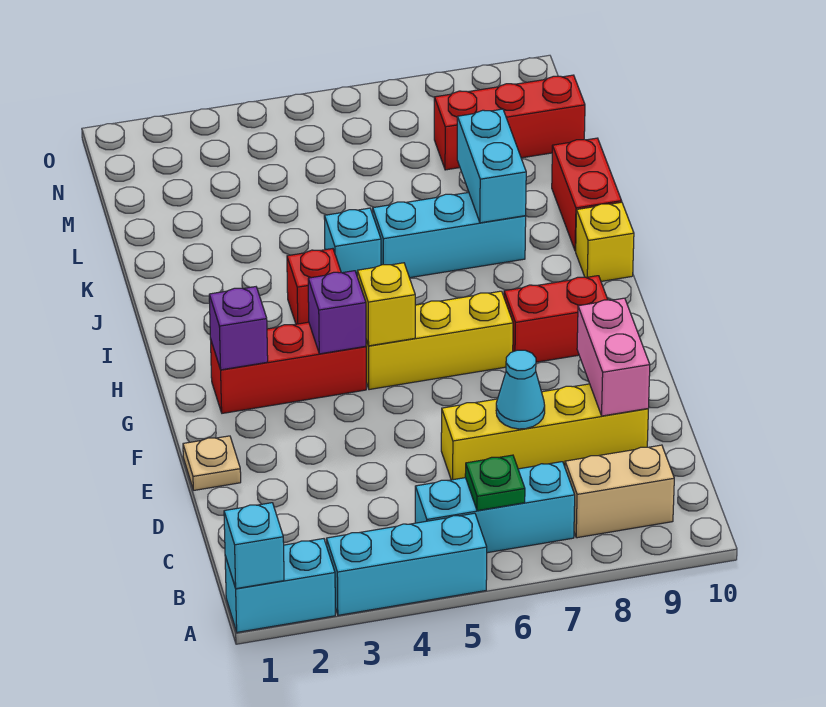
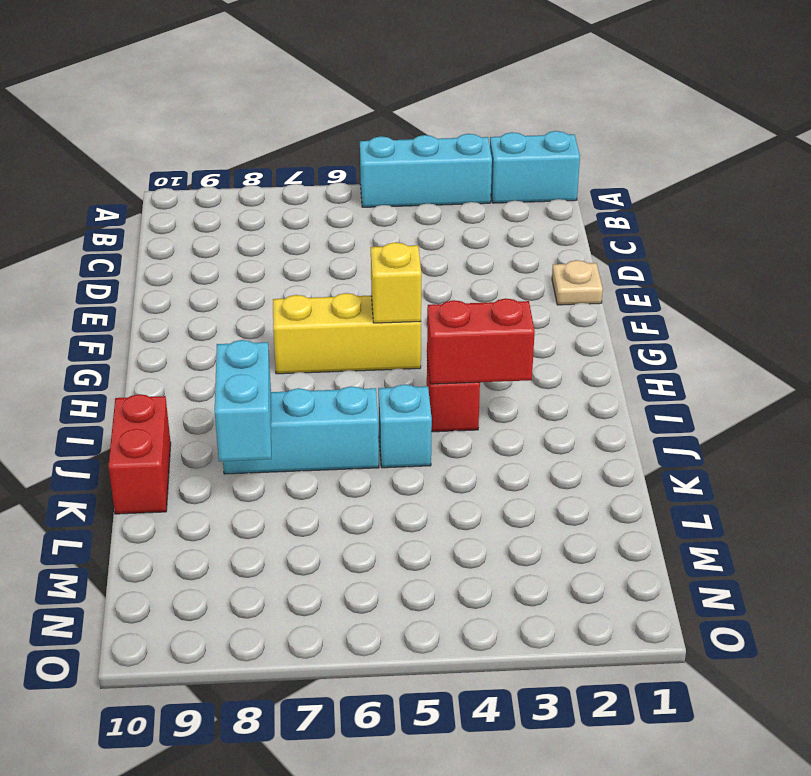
red 1x2 brick [427,298,535,384] -> red 1x2 brick moved to [504,276,608,362]
none -> cyan 1x3 brick [415,462,575,553]
none -> tan 1x2 brick [565,445,674,538]
none -> yellow 1x4 brick [441,384,648,480]

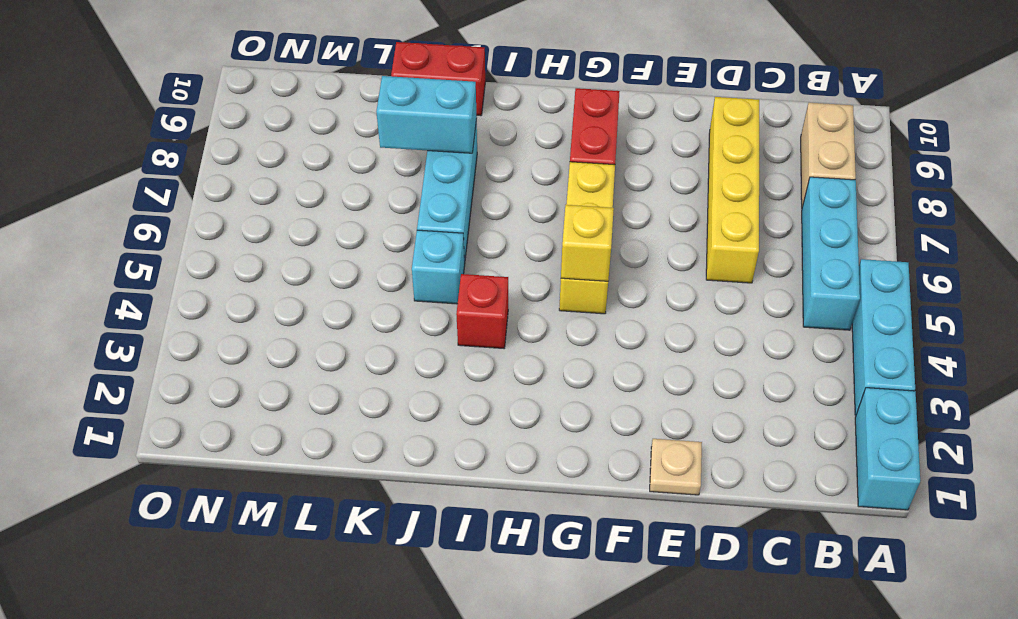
none -> red 1x3 brick [210,322,366,413]
none -> yellow 1x1 brick [576,202,634,281]
none -> red 1x3 brick [434,75,585,170]

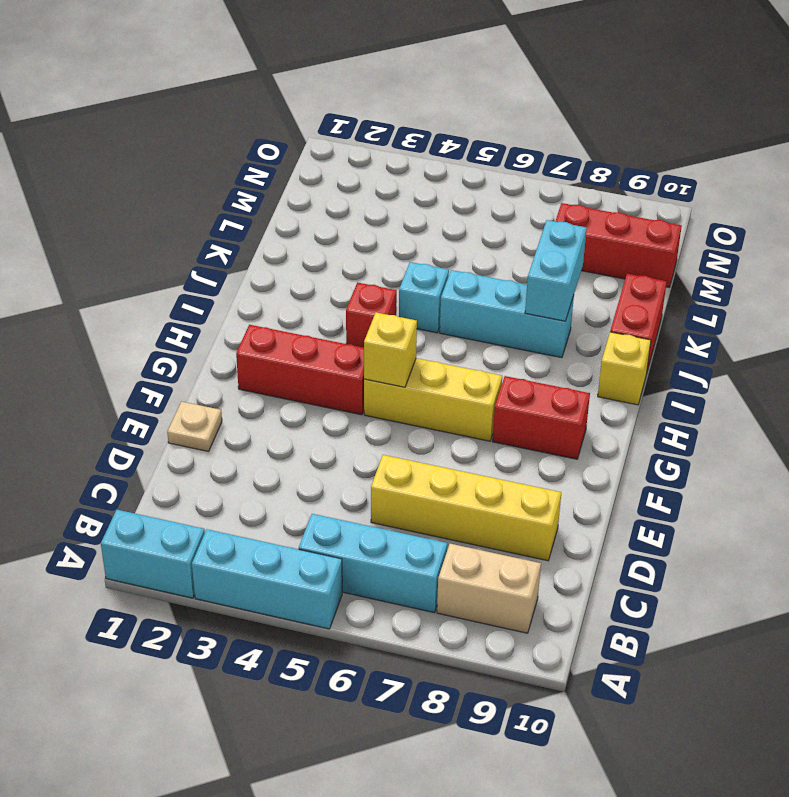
none -> cyan 1x1 brick [224,503,284,589]
none -> green 1x1 plate [465,455,525,511]
none -> cyan 1x1 cone [496,350,545,429]

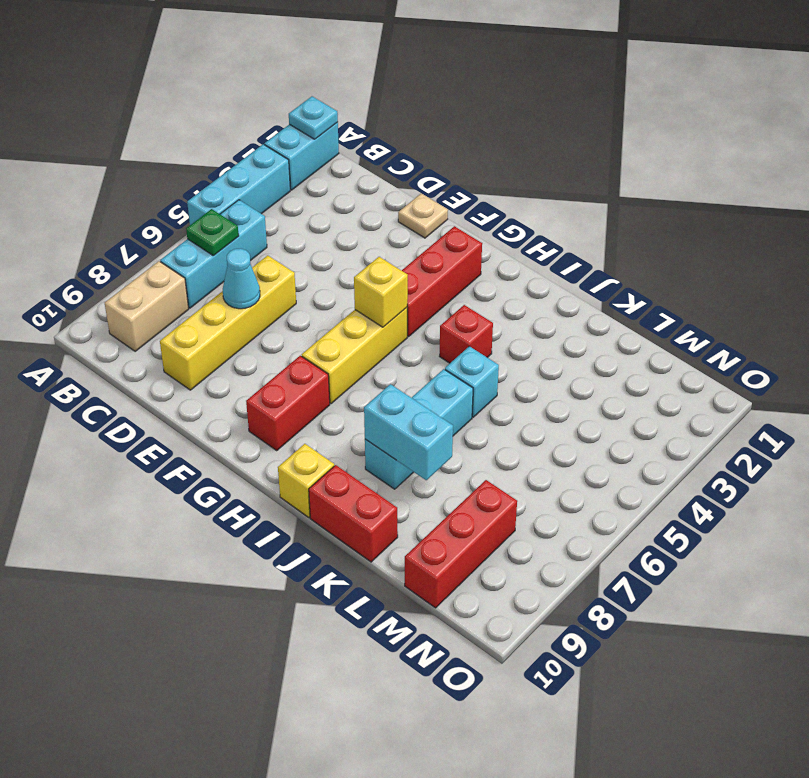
cyan 1x1 plate [289,96,338,139] -> cyan 1x1 brick [224,503,284,589]
none -> pink 1x2 brick [577,298,650,416]
none -> purple 1x1 brick [209,287,268,370]
none -> purple 1x1 brick [308,271,366,354]

